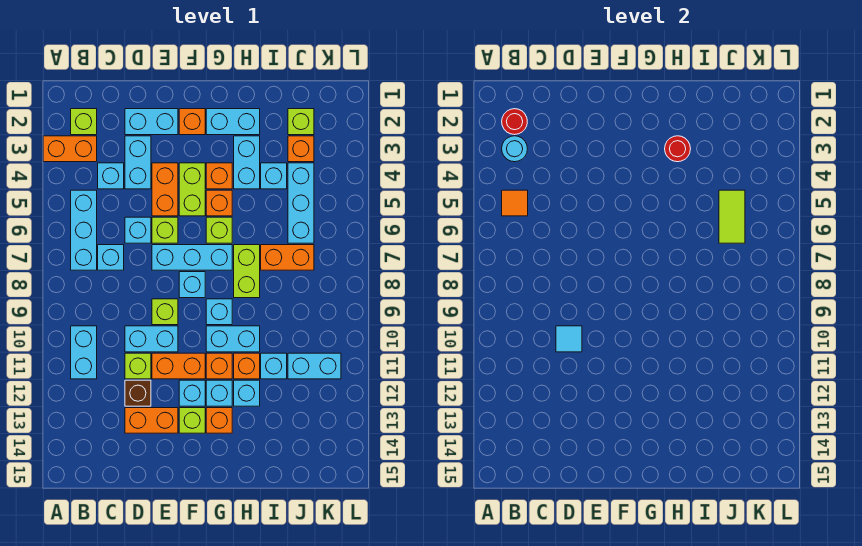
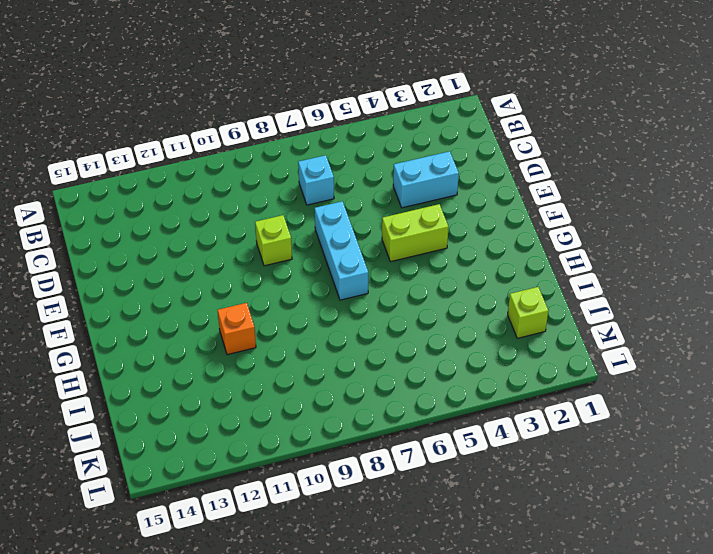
none -> orange 1x2 brick [43,136,97,162]
none -> lime 1x1 brick [71,109,97,135]
none -> cyan 1x3 brick [71,190,97,270]
none -> cyan 1x2 brick [71,326,97,379]

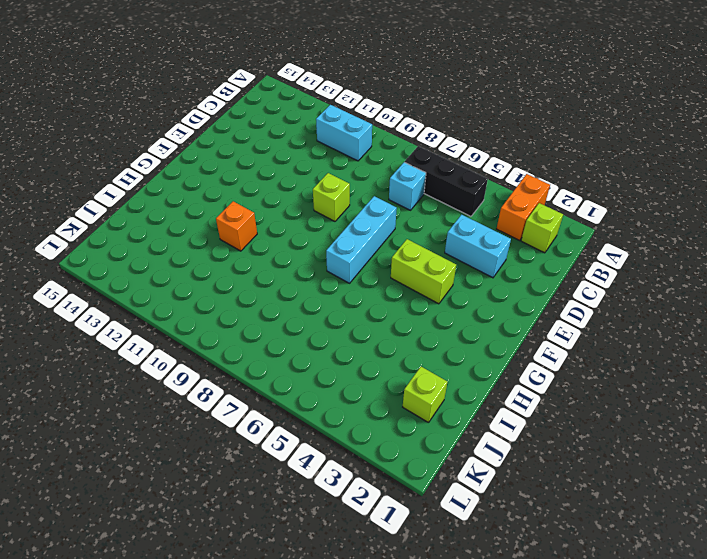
black 1x3 brick [405,146,488,216] -> cyan 1x3 brick [71,190,97,270]
none -> cyan 1x1 brick [98,163,124,189]
none -> cyan 1x2 brick [125,109,178,135]
none -> cyan 1x1 brick [125,217,151,243]
none -> cyan 1x2 brick [125,326,178,352]

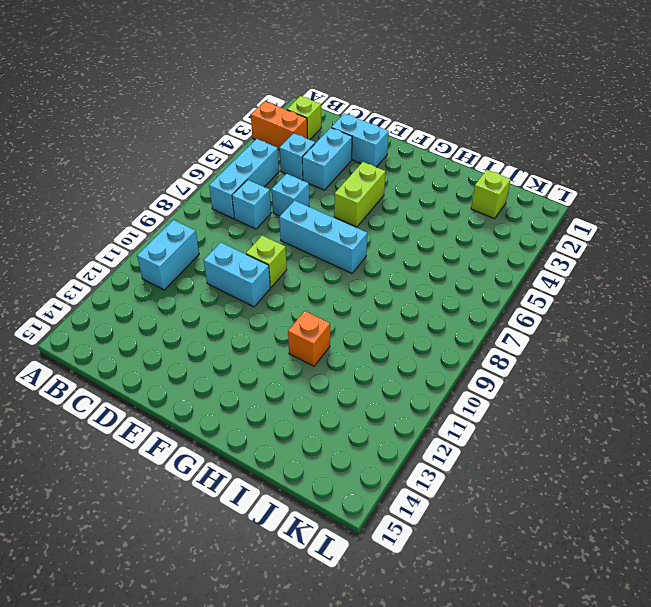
none -> lime 1x1 brick [125,353,151,379]
none -> brown 1x1 brick [125,380,151,406]
none -> orange 1x2 brick [125,408,178,433]
none -> orange 1x2 brick [152,163,178,216]

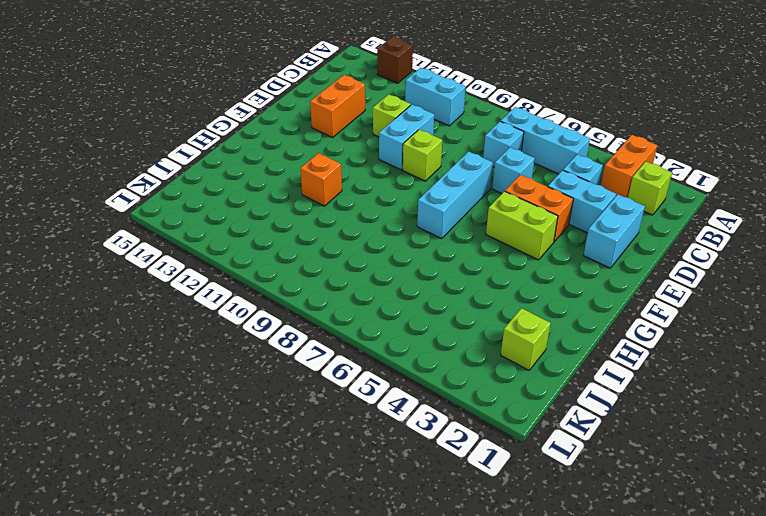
brown 1x1 brick [377,37,413,83] -> brown 1x1 brick moved to [125,380,151,406]
none -> lime 1x1 brick [152,217,178,243]
none -> orange 1x2 brick [152,353,205,379]
none -> orange 1x1 brick [179,109,205,135]
none -> cyan 1x1 brick [179,272,205,298]

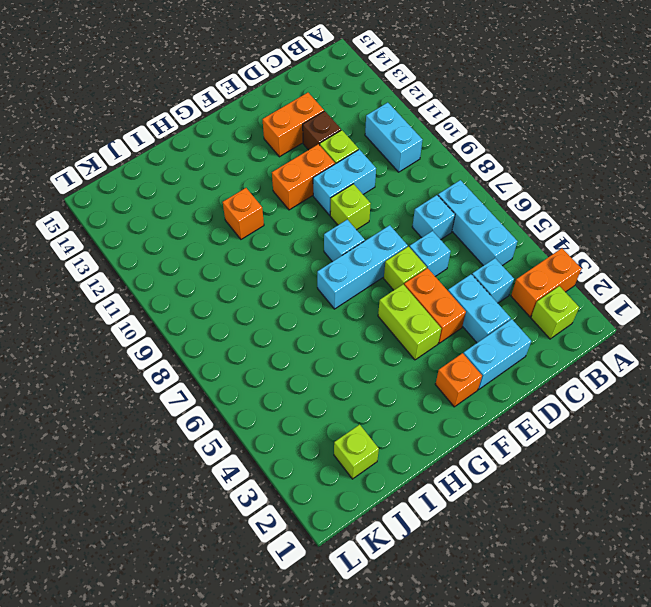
none -> cyan 1x1 brick [179,380,205,406]
none -> lime 1x1 brick [179,408,205,433]
none -> cyan 1x2 brick [206,109,260,135]
none -> orange 1x1 brick [206,163,232,189]

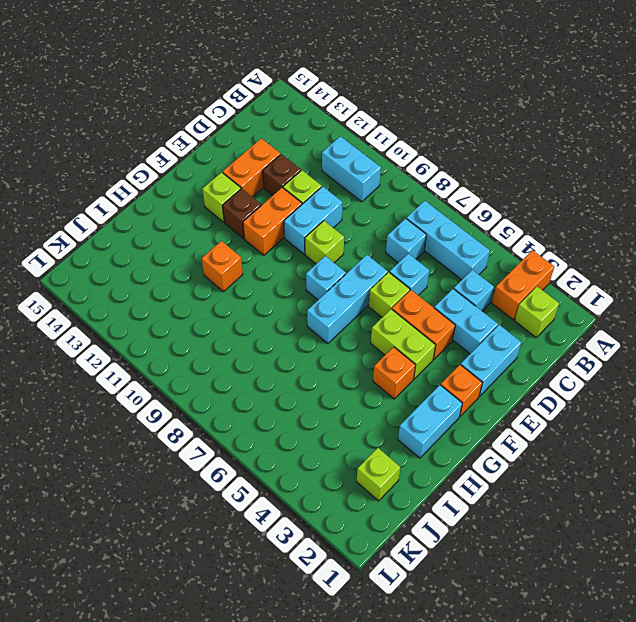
brown 1x1 brick [223,189,261,239] -> cyan 1x1 brick [179,380,205,406]
none -> orange 1x1 brick [206,190,232,216]
none -> lime 1x1 brick [206,217,232,243]
none -> cyan 1x1 brick [206,299,232,325]
none -> cyan 1x2 brick [206,326,260,352]

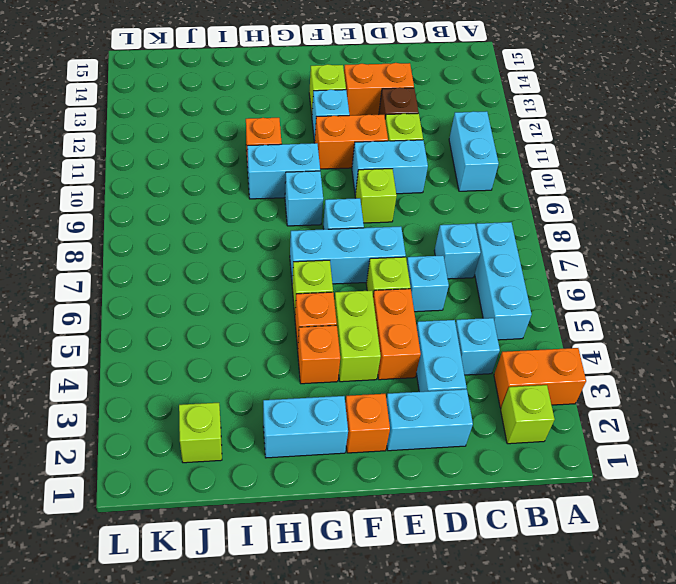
none -> orange 1x1 brick [206,353,232,379]
none -> cyan 1x1 brick [206,380,232,406]
none -> orange 1x1 brick [206,408,232,433]
none -> cyan 1x2 brick [234,136,260,189]

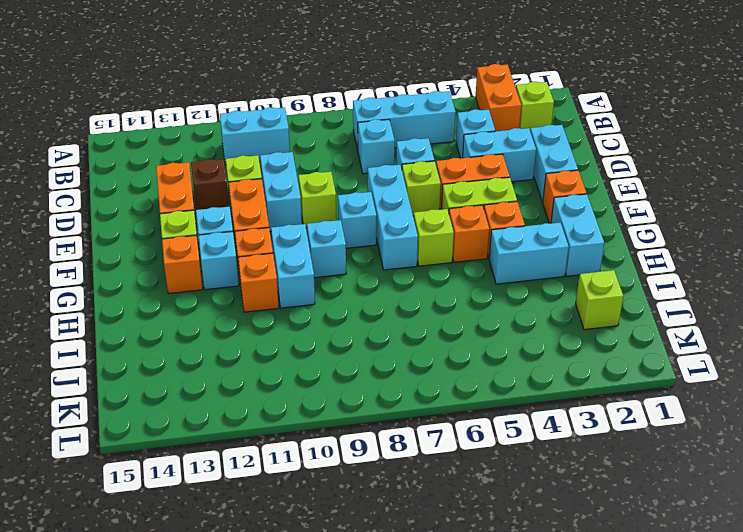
none -> lime 1x2 brick [234,245,260,298]
none -> cyan 1x1 brick [234,380,260,406]
none -> cyan 1x1 brick [261,163,287,189]
none -> orange 1x2 brick [261,245,314,270]

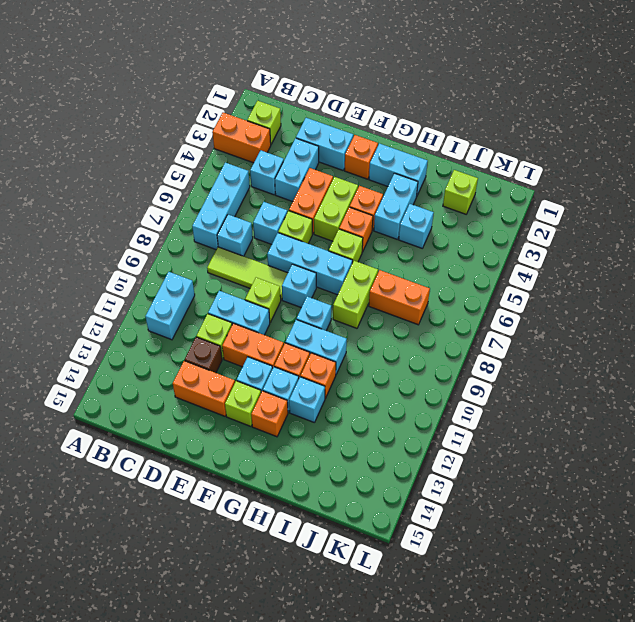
lime 1x3 tile [207,247,288,299] -> none
none -> cyan 1x1 brick [261,353,287,379]
none -> orange 1x1 brick [288,136,314,162]
none -> cyan 1x3 brick [288,163,314,243]
none -> cyan 1x2 brick [288,353,341,379]

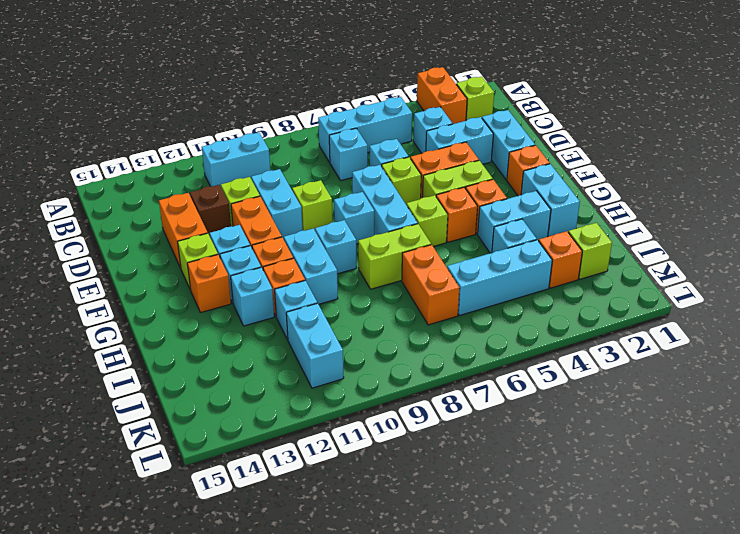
none -> red 1x1 round brick [502,109,527,135]
none -> cyan 1x1 round brick [502,136,527,162]
none -> orange 1x1 tile [502,190,528,216]
none -> cyan 1x1 tile [556,326,582,352]

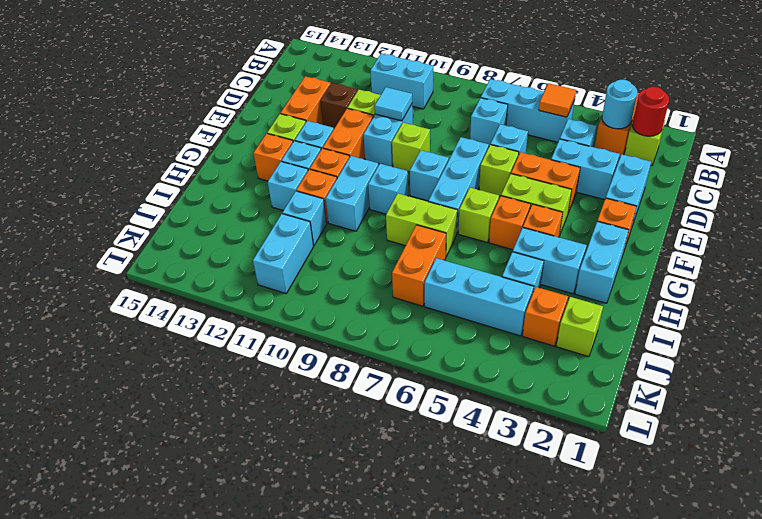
none -> red 1x1 round brick [665,136,690,162]
none -> lime 1x2 tile [719,190,745,243]

